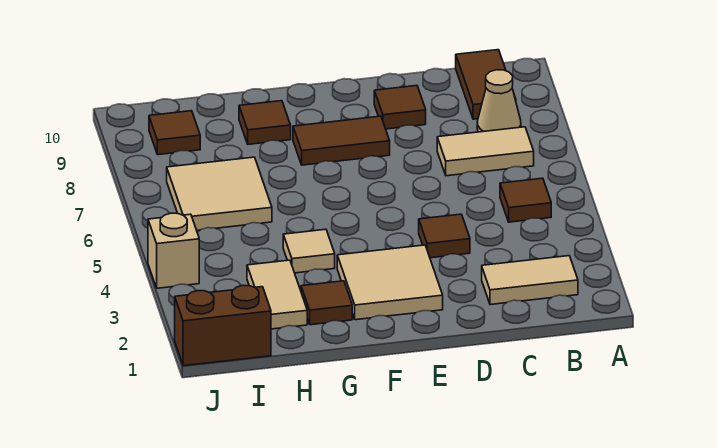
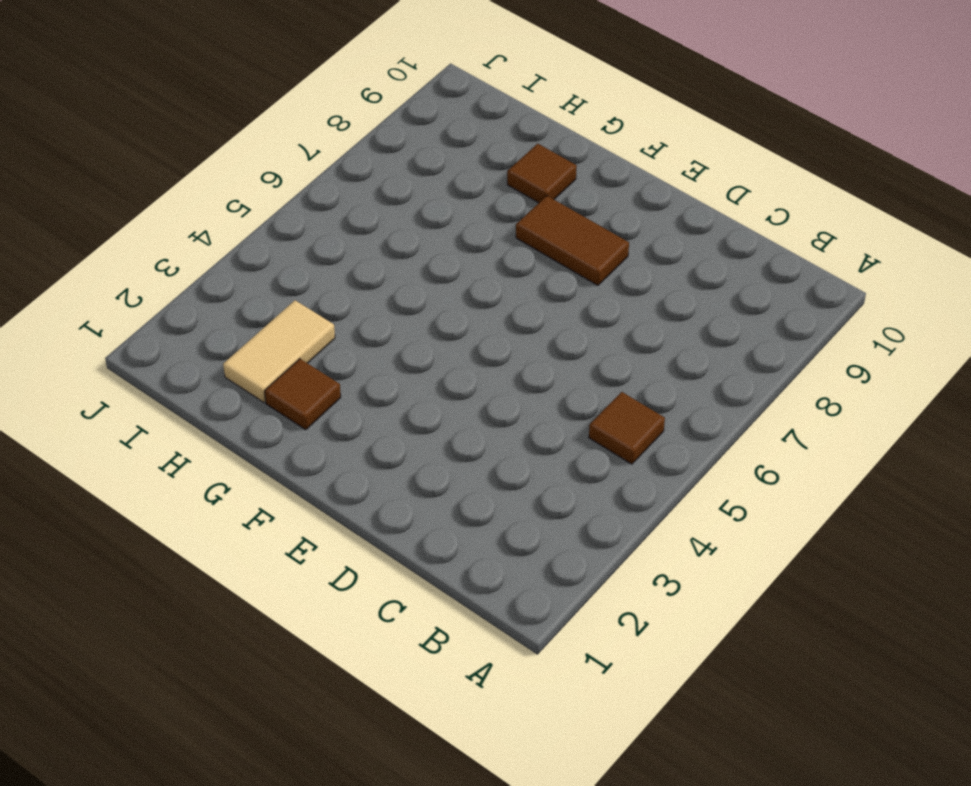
none -> tan 1x2 tile [482,256,578,305]
none -> tan 1x2 tile [437,127,534,176]
none -> tan 1x1 cone [477,70,521,132]

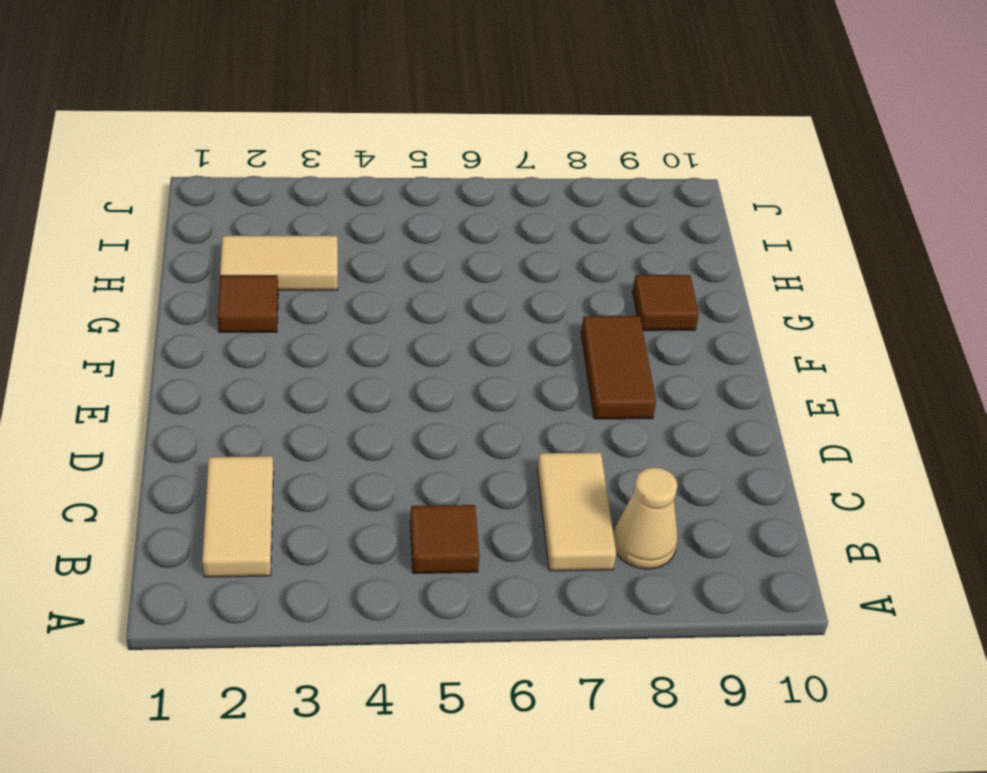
none -> brown 1x2 tile [456,50,516,119]
none -> brown 1x1 tile [419,214,470,258]
none -> brown 1x1 tile [374,86,426,129]

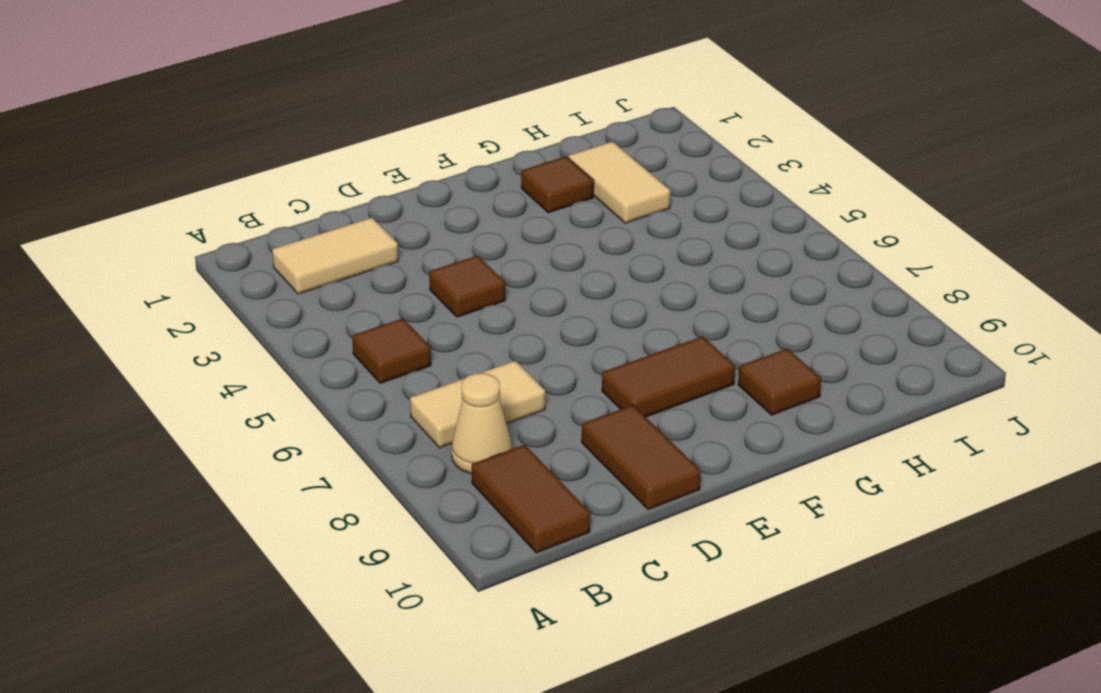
brown 1x2 tile [582,405,701,510] -> brown 1x1 tile [374,86,426,129]
none -> tan 2x2 tile [337,245,443,320]
none -> tan 1x1 tile [283,229,335,273]
none -> tan 2x2 tile [167,157,272,230]

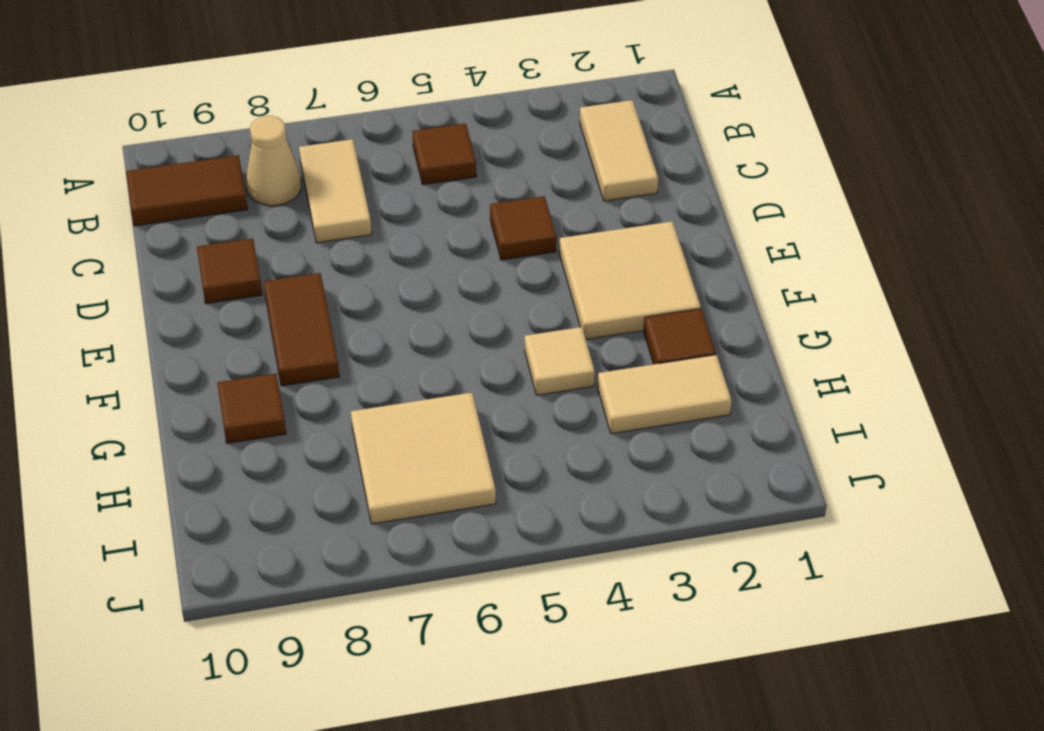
none -> brown 1x2 brick [175,285,271,366]
none -> brown 1x1 tile [149,111,200,155]
none -> tan 1x1 brick [148,213,199,288]

